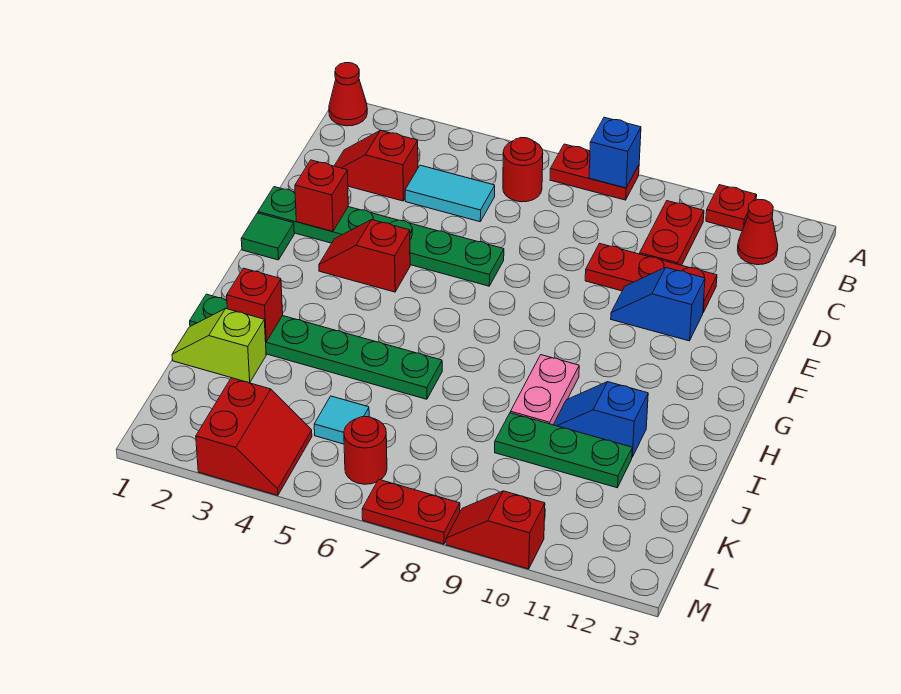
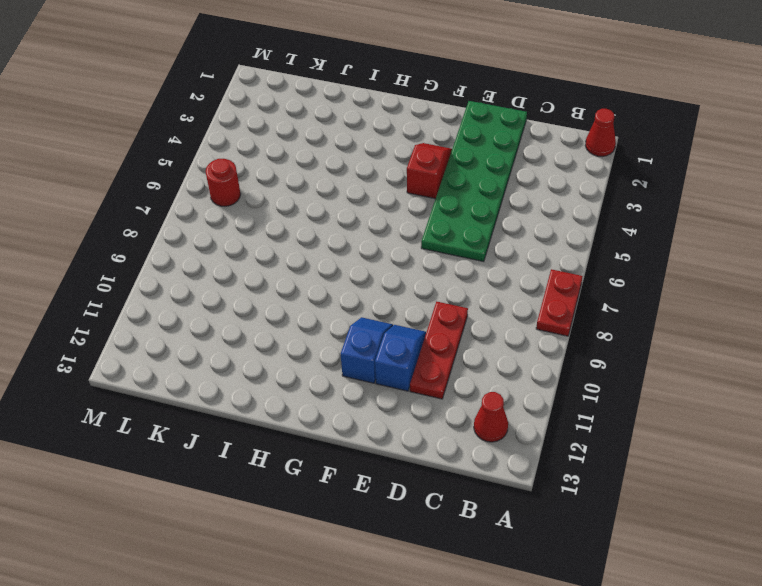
green 2x6 plate [421,101,527,262] -> green 1x6 plate [258,187,504,286]
blue 1x2 slope [341,317,393,383] -> blue 1x2 slope moved to [553,382,648,457]
none -> red 1x1 plate [706,185,757,231]
none -> red 1x1 round brick [503,137,543,202]
none -> red 1x2 plate [640,201,704,265]

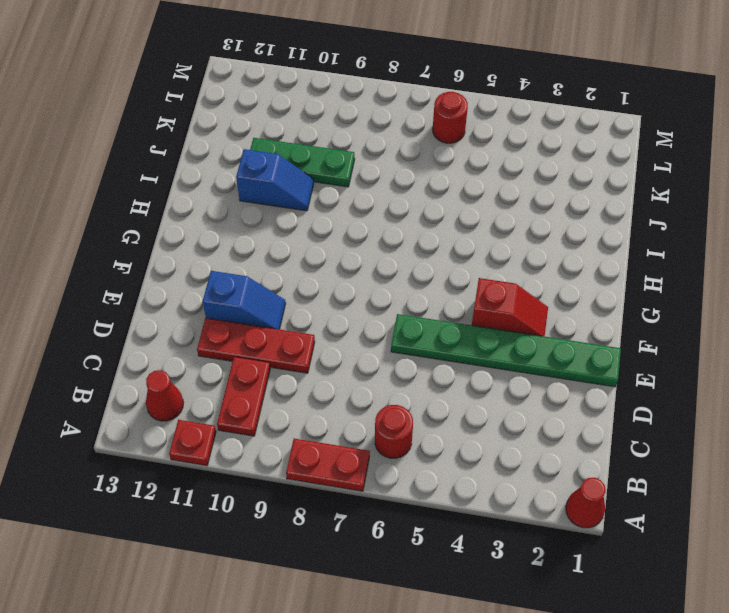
none -> red 1x2 slope [335,130,418,201]
none -> cyan 1x2 tile [405,165,495,222]
none -> green 1x1 tile [241,213,294,260]

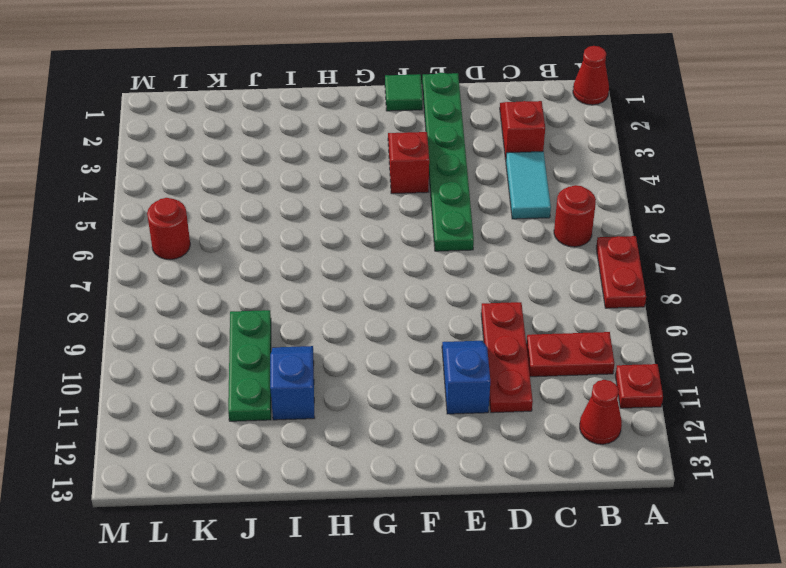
none -> pink 1x2 plate [511,355,579,425]
none -> green 1x6 plate [190,294,442,399]
none -> lime 1x2 slope [172,309,266,383]

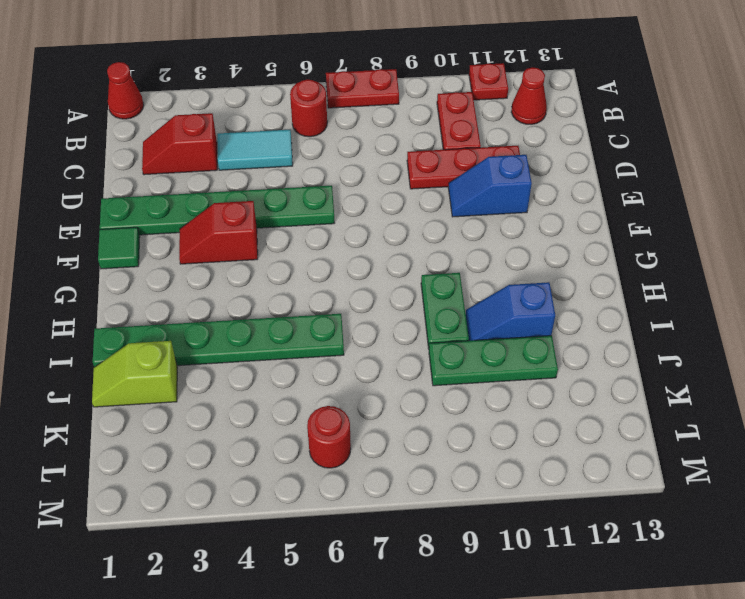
green 1x2 plate [421,273,469,348] -> pink 1x2 plate [511,355,579,425]
none -> cyan 1x1 tile [314,396,369,444]
none -> red 2x2 slope [196,378,312,495]
none -> red 1x2 plate [362,480,460,544]

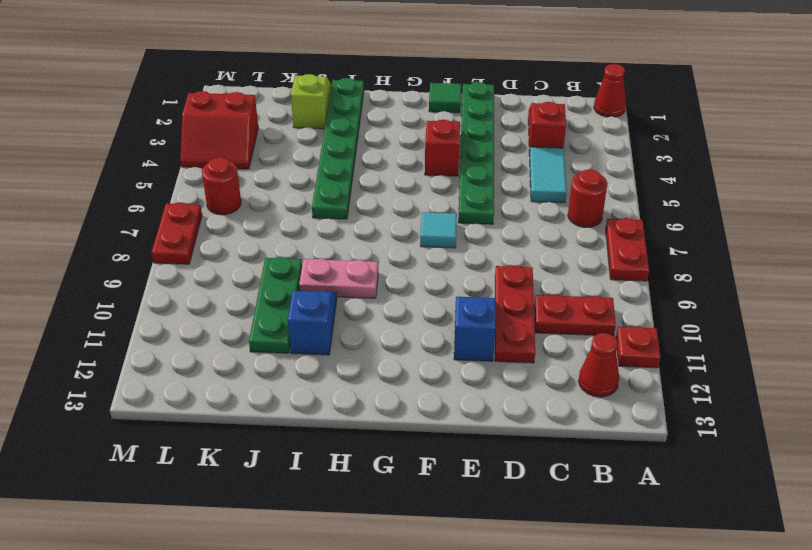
cyan 1x1 tile [420,212,457,248] -> cyan 1x1 tile moved to [314,396,369,444]
none -> red 1x2 slope [446,491,545,569]
none -> blue 1x1 brick [589,117,641,188]
none -> red 1x1 brick [295,160,348,232]

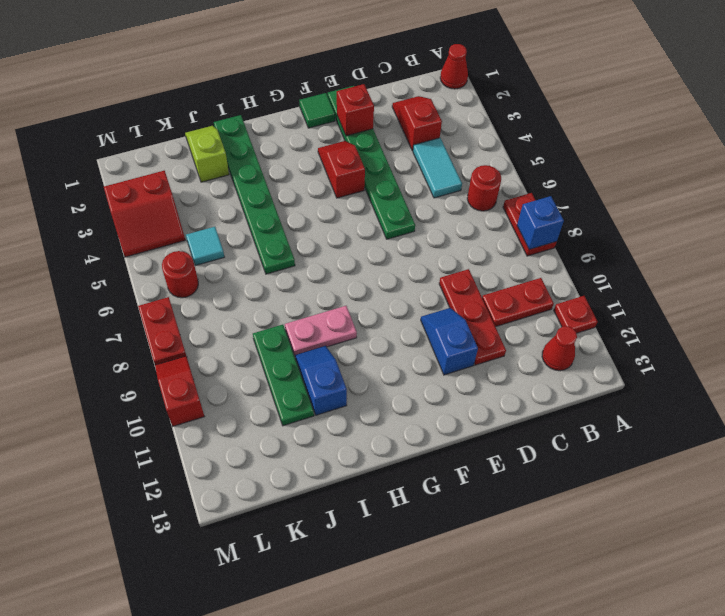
none -> red 1x1 brick [227,268,283,342]

